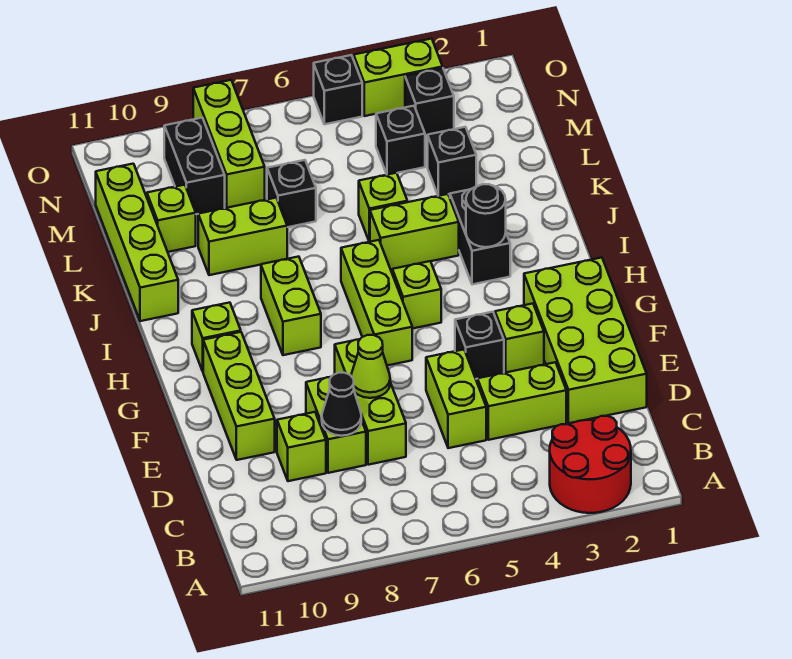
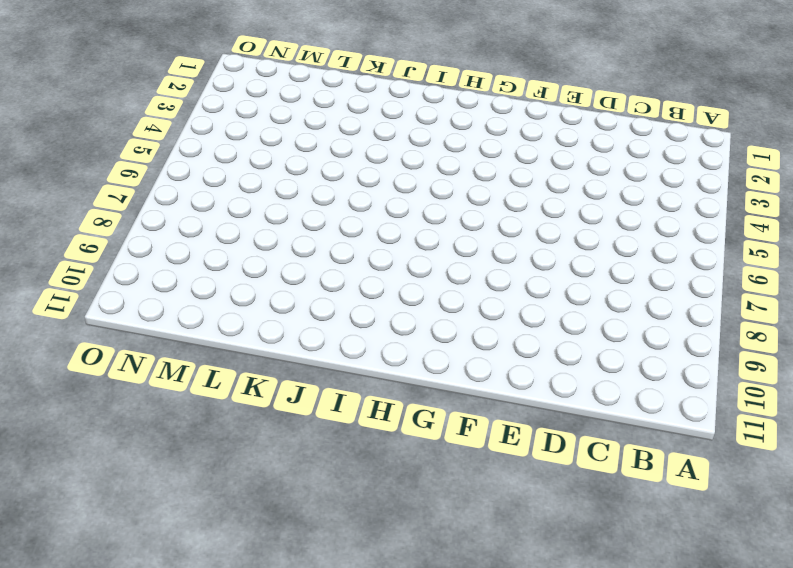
none -> red 2x2 round brick [550,416,631,513]
none -> lime 2x4 brick [524,258,647,423]
none -> lime 1x2 brick [478,362,566,440]
none -> lime 1x2 brick [426,350,486,448]

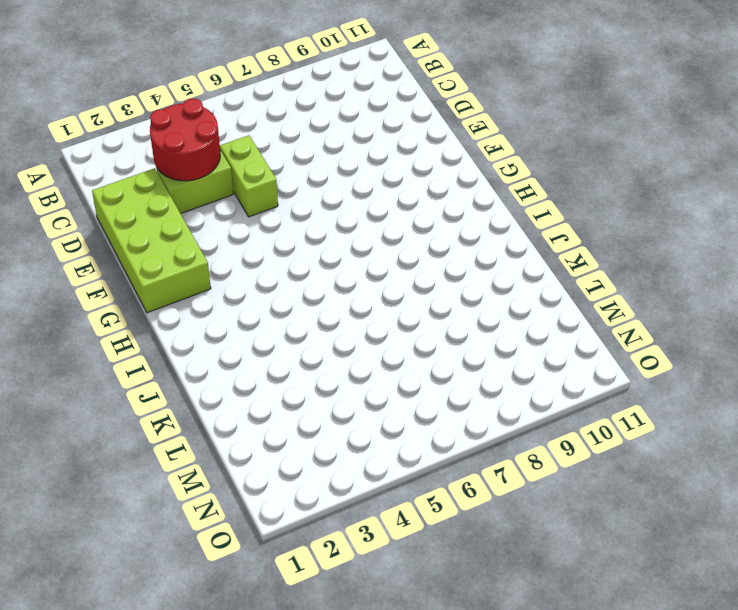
red 2x2 round brick [150,99,220,181] -> red 2x2 round brick moved to [550,416,631,513]
none -> lime 1x3 brick [335,339,406,465]
none -> lime 1x2 brick [306,377,366,473]
none -> lime 1x1 brick [277,412,326,481]
none -> lime 1x3 brick [203,332,275,460]

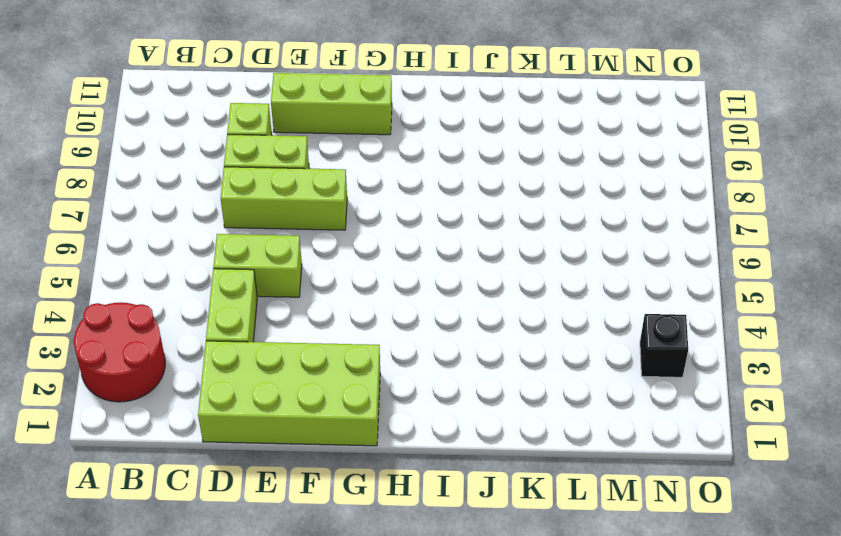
none -> lime 1x1 brick [495,304,544,372]
none -> black 1x1 brick [455,312,504,379]
none -> lime 1x3 brick [341,240,412,365]
none -> lime 1x1 brick [392,261,441,329]

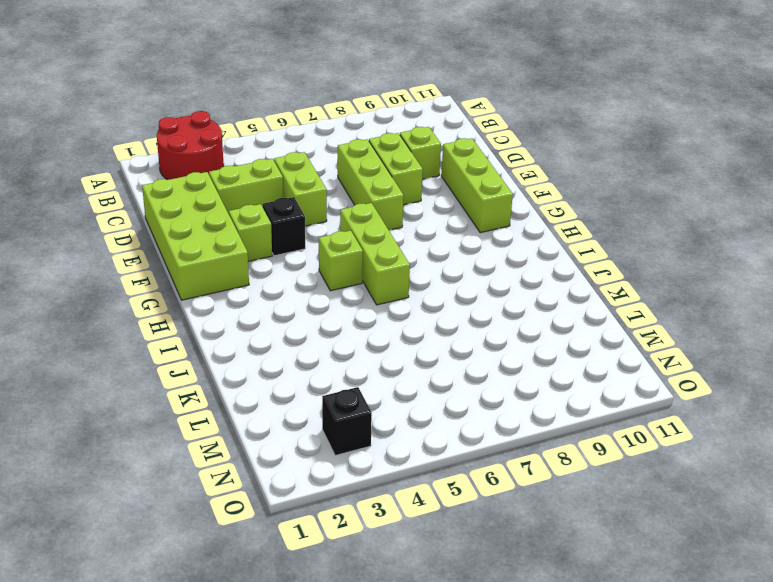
none -> lime 1x2 brick [261,257,321,355]
none -> lime 1x1 brick [192,303,241,371]
none -> black 1x2 brick [450,189,510,284]
none -> lime 1x2 brick [370,194,459,269]

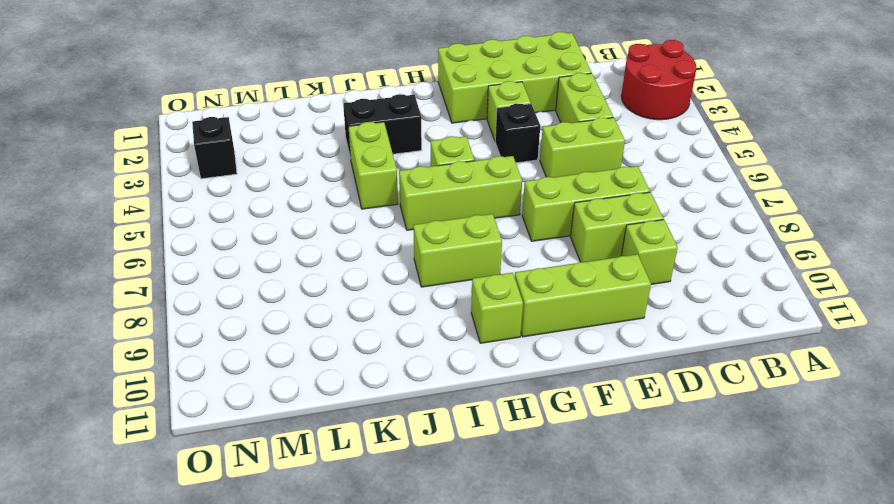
none -> lime 1x4 brick [96,164,178,321]
none -> lime 1x1 brick [359,173,407,242]
none -> lime 1x2 brick [198,198,287,275]
none -> black 1x1 brick [428,127,476,196]

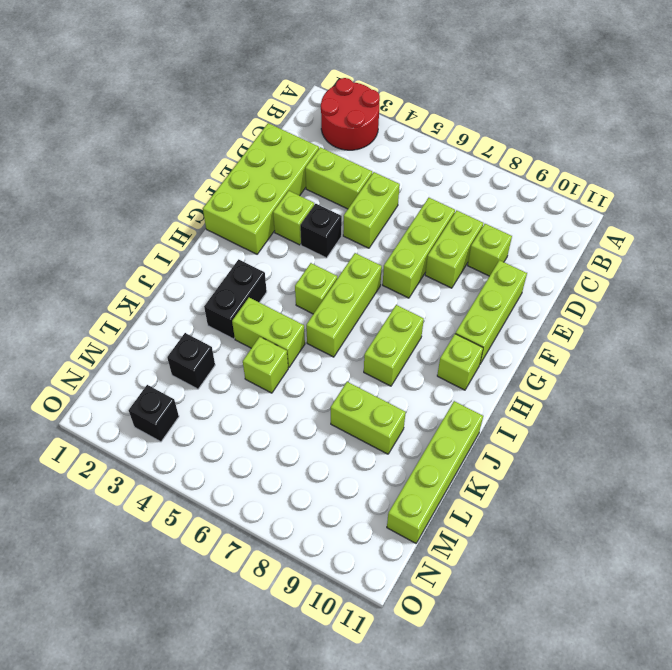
none -> black 1x1 brick [267,160,316,227]
none -> lime 1x1 brick [147,185,196,252]
none -> black 1x1 brick [376,106,425,175]
none -> lime 1x3 brick [193,80,265,208]

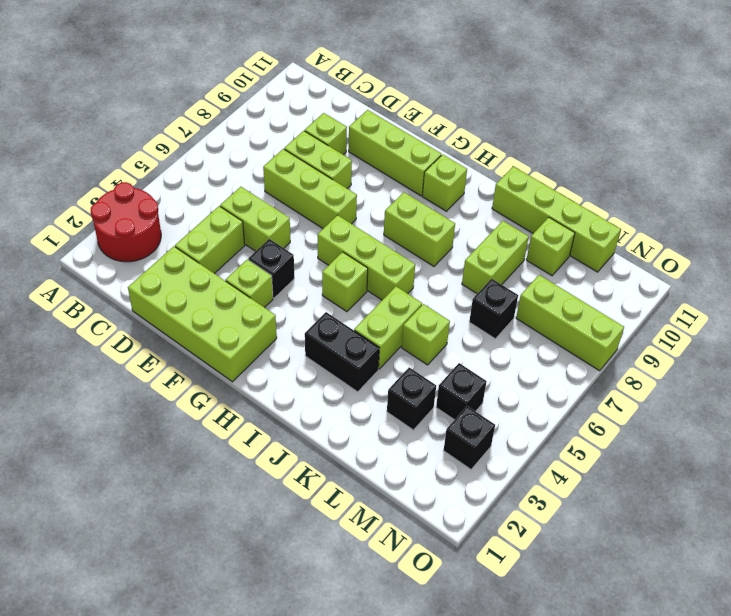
none -> black 1x2 brick [164,118,225,214]
none -> lime 1x2 brick [354,39,443,116]
none -> black 1x1 brick [314,55,362,124]
none -> black 1x1 cone [322,373,361,436]

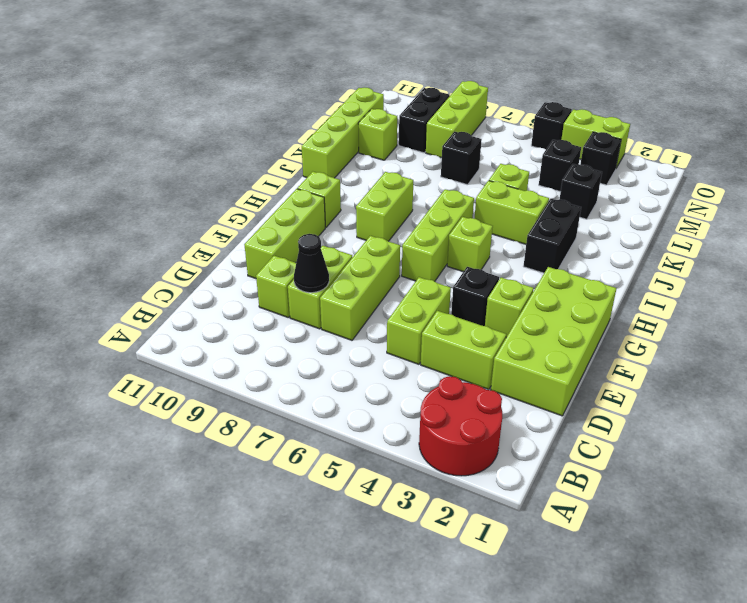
none -> lime 1x2 brick [198,198,287,275]
none -> lime 1x1 cone [351,335,390,398]
none -> black 1x1 round brick [466,184,506,247]

